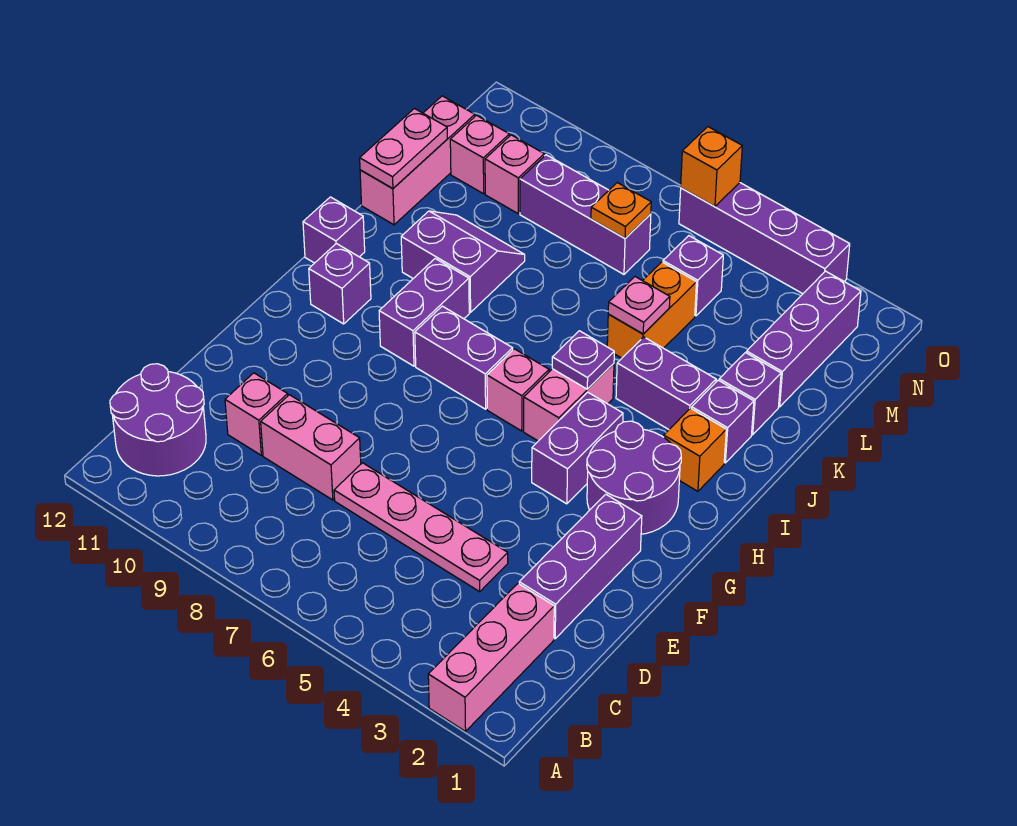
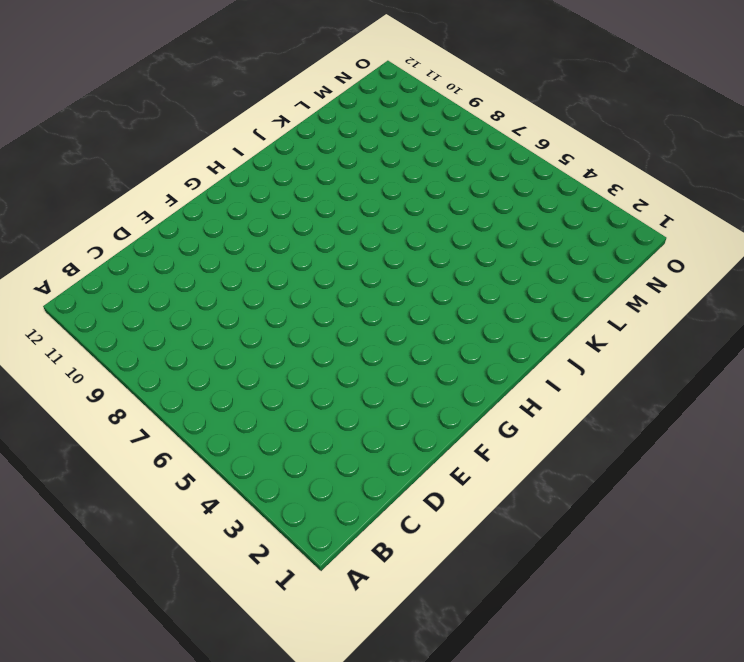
none -> pink 1x3 brick [428,584,554,731]
none -> purple 2x2 round brick [110,364,206,476]
none -> purple 1x3 brick [519,494,642,639]
none -> pink 1x4 plate [334,463,508,592]

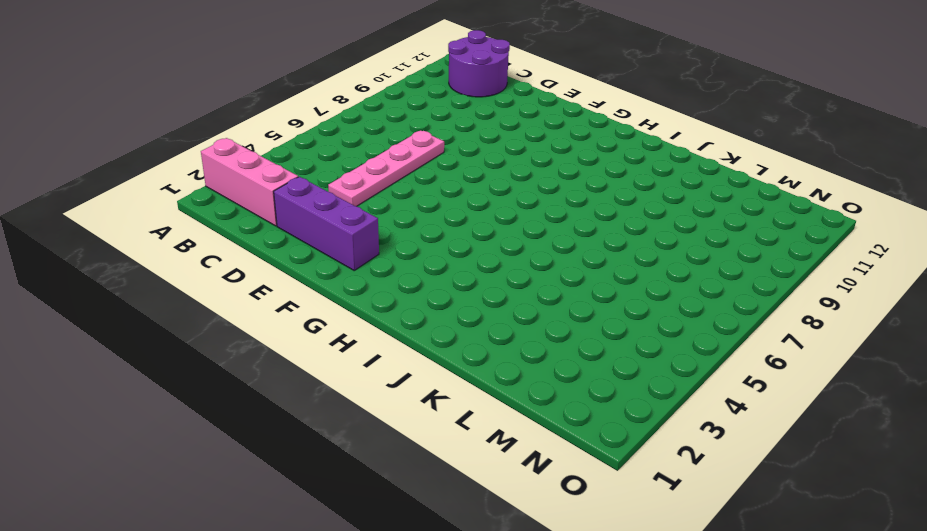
none -> pink 1x2 brick [261,395,361,500]
none -> pink 1x1 brick [225,373,288,455]
none -> purple 2x2 round brick [587,421,681,534]
none -> purple 1x2 brick [532,392,623,504]

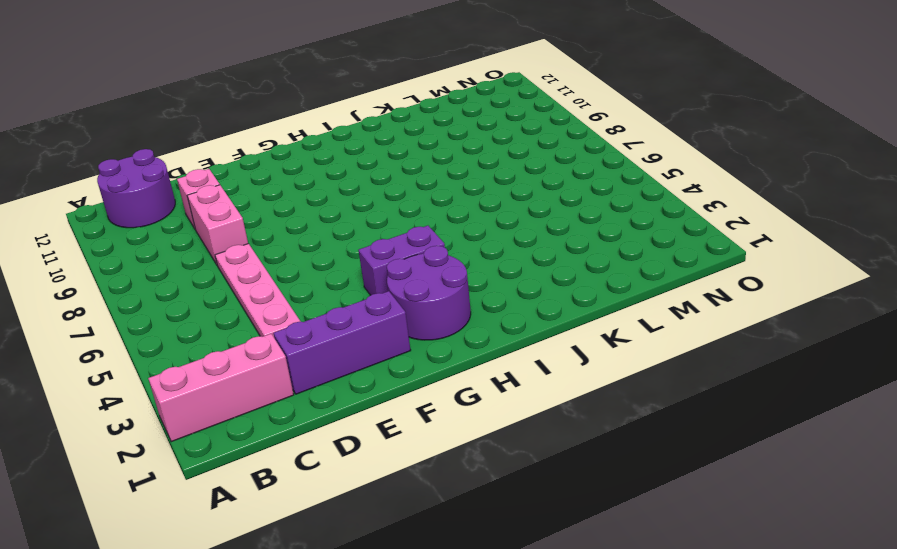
none -> pink 1x2 brick [524,364,614,441]
none -> pink 1x1 brick [487,349,549,431]
none -> purple 1x2 brick [415,306,513,409]
none -> purple 1x2 brick [379,259,469,366]

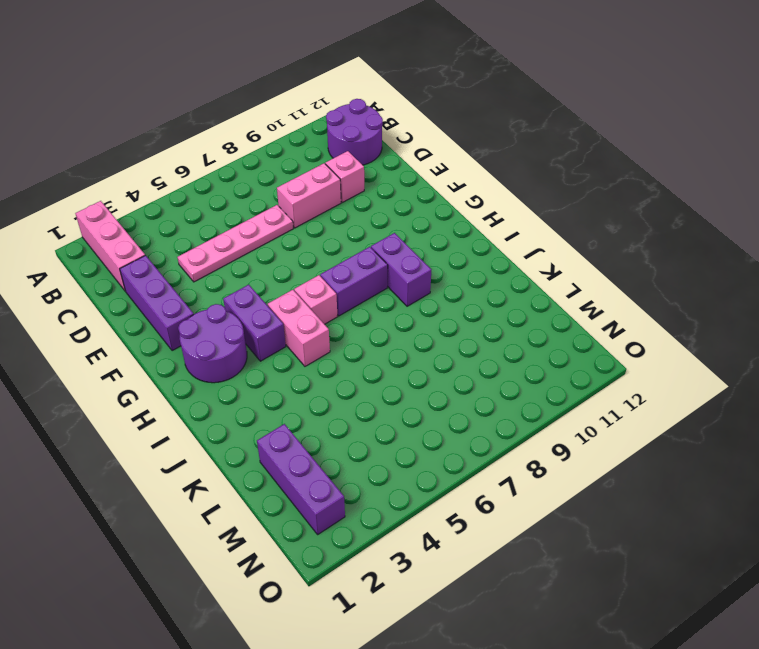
none -> purple 1x1 brick [309,243,371,324]
none -> orange 1x1 brick [664,408,726,491]
none -> purple 1x1 brick [303,197,365,263]
none -> purple 1x1 brick [692,380,754,463]

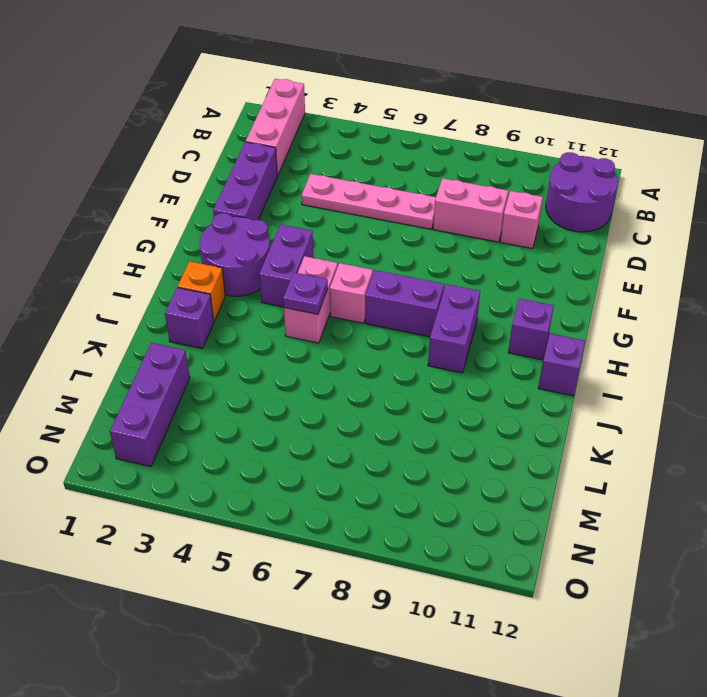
none -> purple 1x2 brick [616,337,716,429]
none -> purple 2x2 slope [401,211,525,312]
none -> purple 1x1 brick [719,353,781,435]
none -> orange 1x2 brick [607,262,697,358]

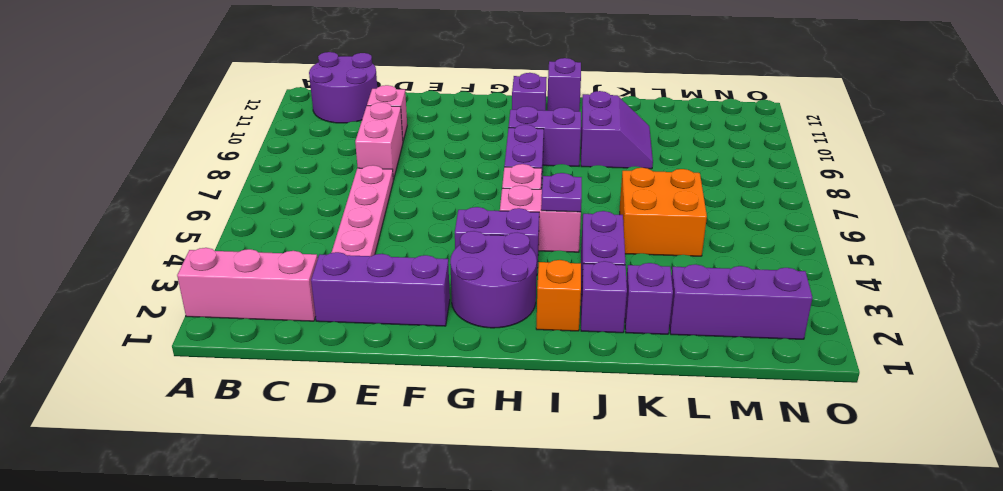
orange 2x2 brick [620,168,707,256] -> orange 1x2 brick [607,262,697,358]
none -> pink 1x3 brick [360,96,475,225]
none -> purple 1x1 brick [663,236,723,316]
none -> purple 1x3 brick [520,155,651,274]
none -> pink 1x1 brick [485,135,544,213]

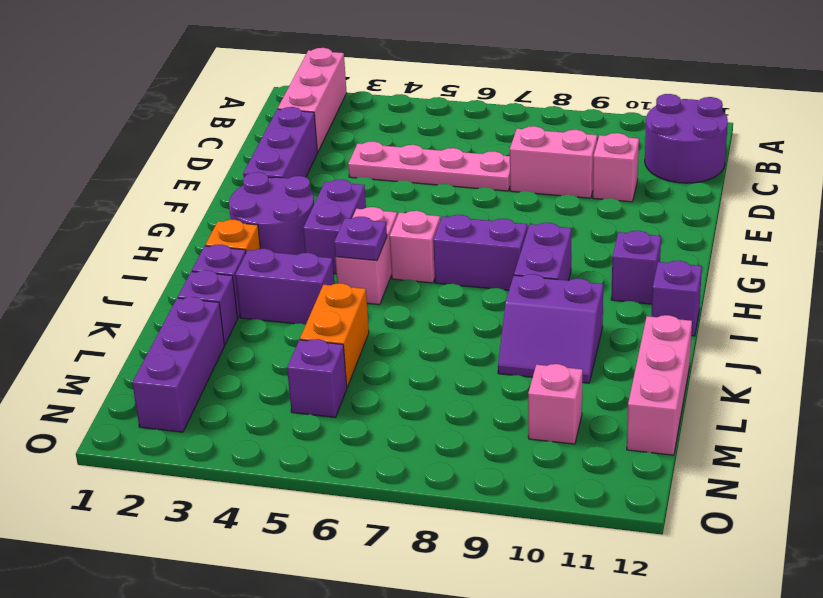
none -> purple 1x3 brick [520,155,651,274]
none -> pink 1x1 brick [450,115,509,194]
none -> purple 1x4 brick [679,183,850,294]
none -> pink 1x1 plate [608,277,670,334]

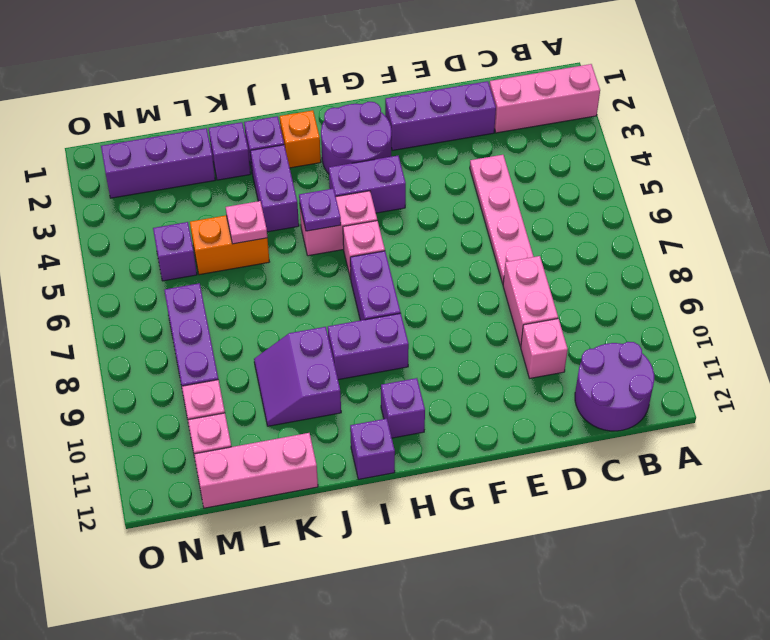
none -> purple 1x4 brick [679,183,850,294]
none -> pink 1x2 plate [360,109,447,189]
none -> orange 1x1 plate [591,183,651,238]
none -> orange 1x1 brick [681,127,742,206]

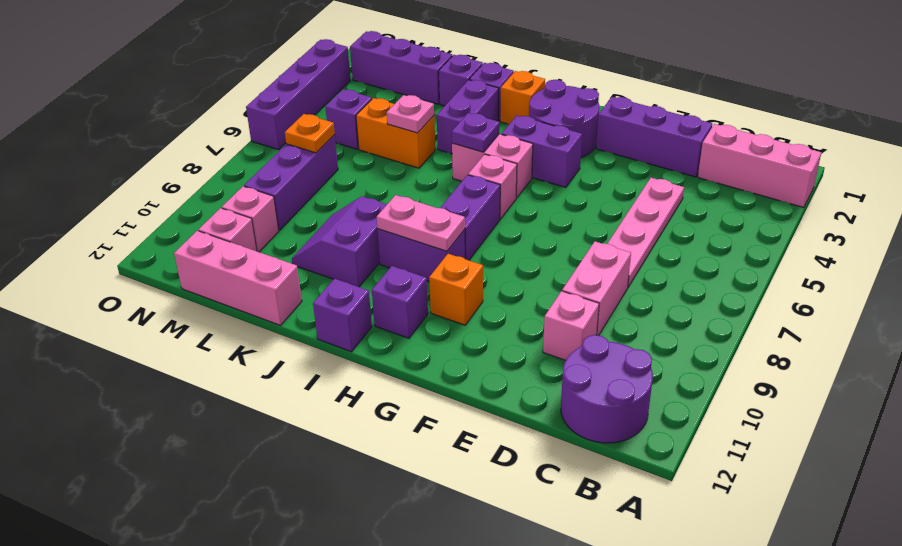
orange 1x1 brick [429,254,483,325] -> orange 1x1 brick moved to [681,127,742,206]
pink 1x2 plate [377,195,465,251] -> pink 1x2 plate moved to [360,109,447,189]

